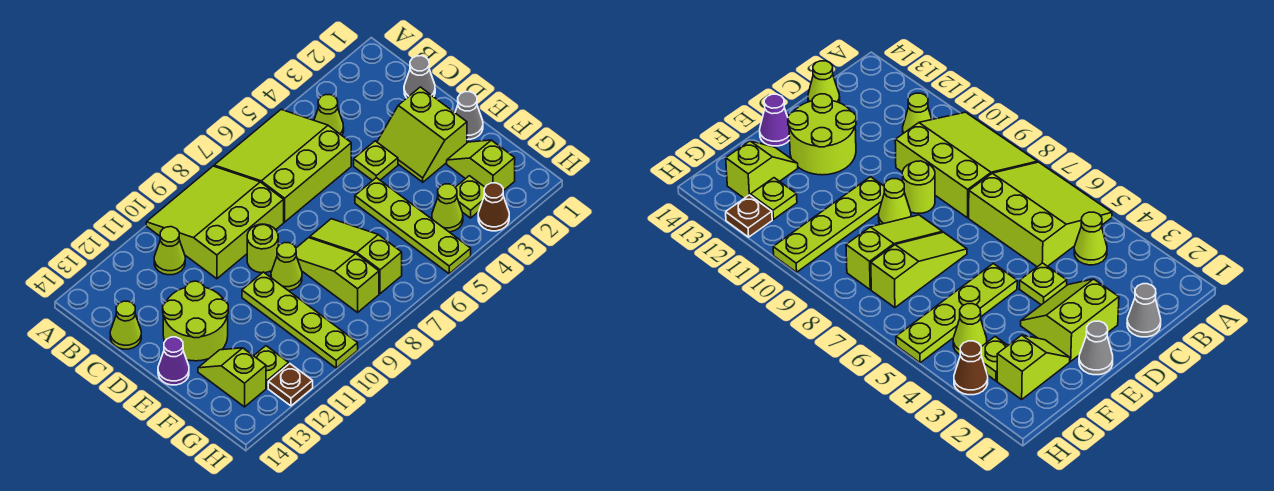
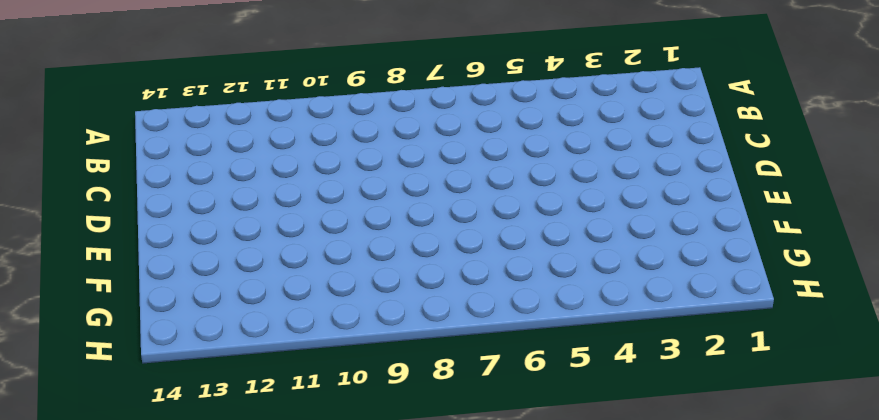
none -> lime 3x3 slope [214,110,351,222]
none -> lime 3x3 slope [146,166,284,279]
none -> lime 1x1 cone [314,95,344,135]

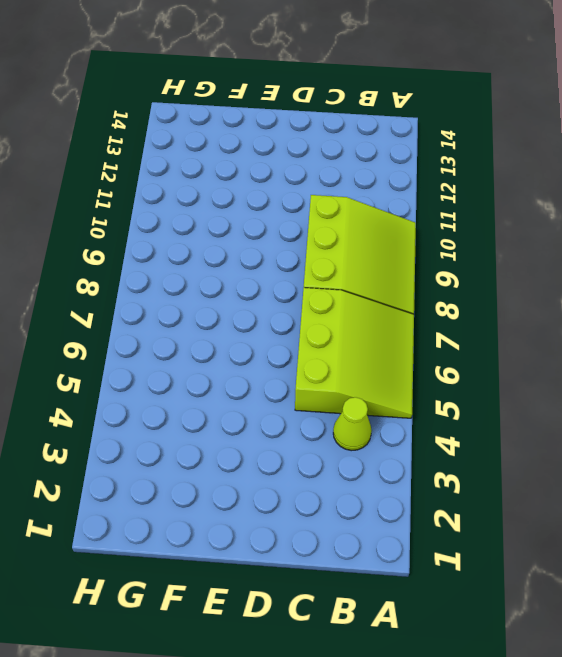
none -> lime 1x1 cone [154,227,185,275]
none -> grey 1x1 cone [404,56,435,98]
none -> lime 1x1 cone [110,301,141,349]

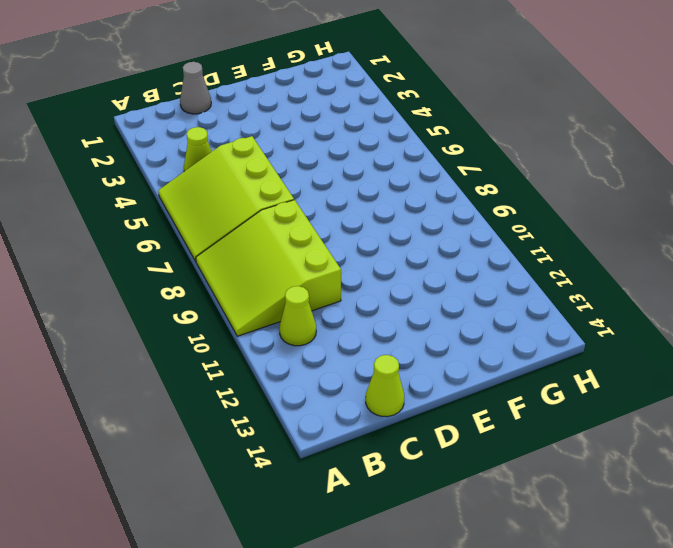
none -> lime 2x2 slope [377,87,467,182]
none -> lime 1x1 plate [354,141,398,181]
none -> lime 1x1 round brick [247,224,278,273]

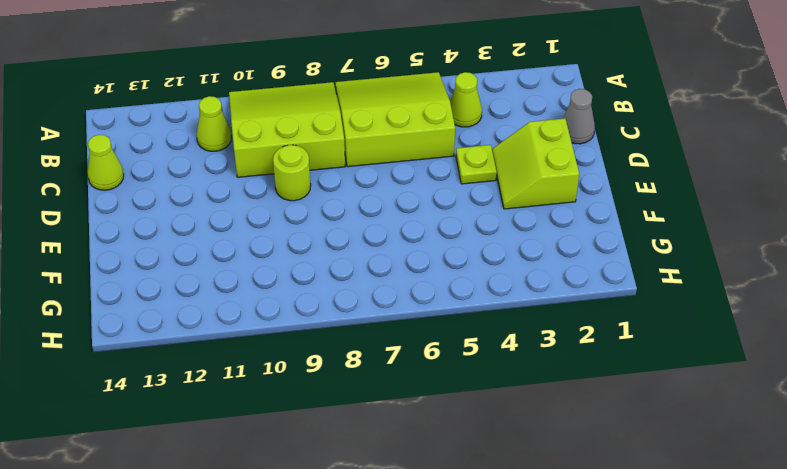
none -> lime 2x2 round brick [163,281,228,361]
none -> grey 1x1 cone [455,92,483,140]
none -> lime 1x4 plate [355,178,471,274]

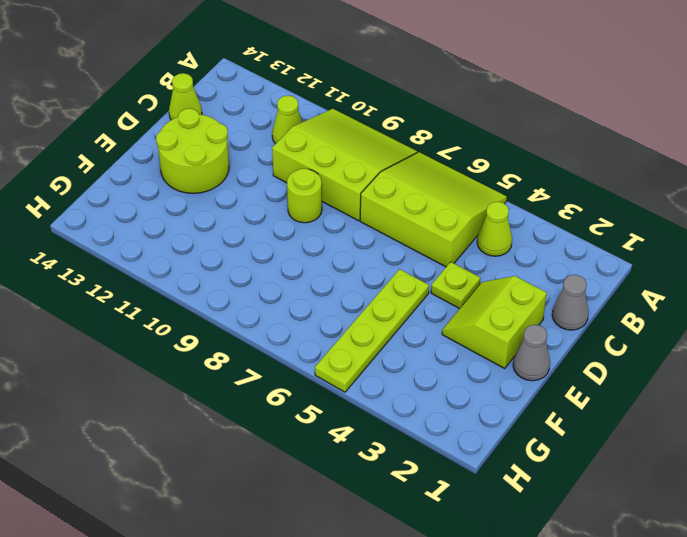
none -> lime 1x3 slope [310,219,402,294]
none -> lime 1x3 slope [296,238,379,312]
none -> lime 1x1 cone [271,243,302,291]

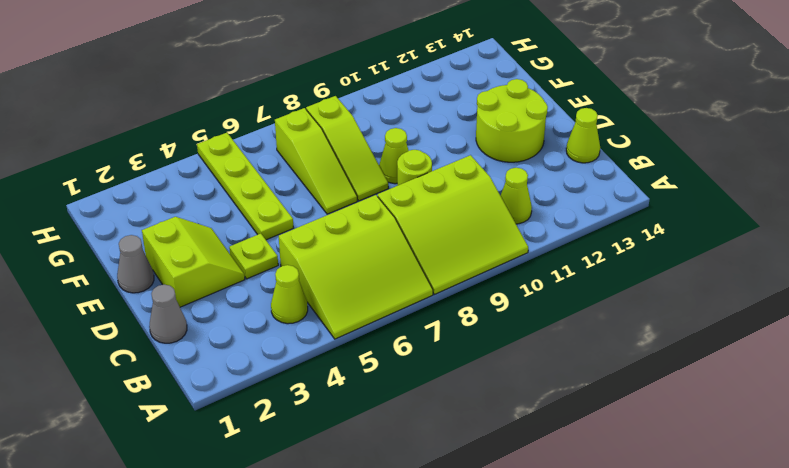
none -> lime 1x4 plate [242,272,358,368]
none -> purple 1x1 cone [158,337,189,385]
none -> lime 1x2 slope [447,140,515,191]

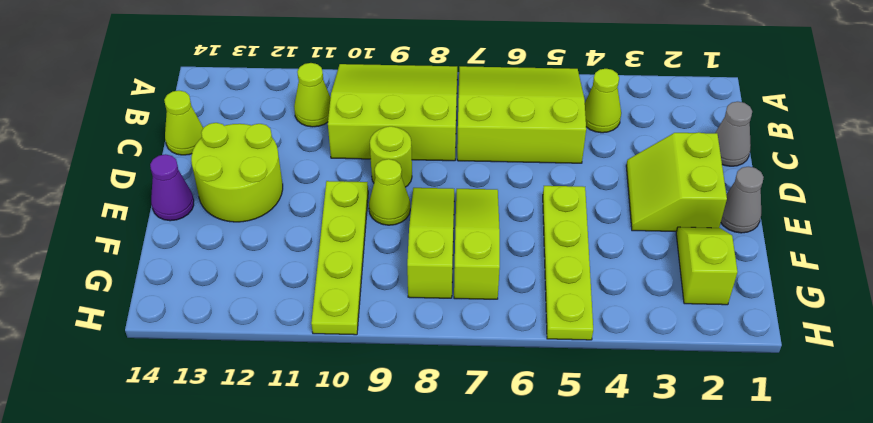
none -> lime 1x1 plate [354,141,398,181]
none -> lime 1x2 slope [198,348,266,407]
none -> lime 1x1 plate [455,176,485,218]

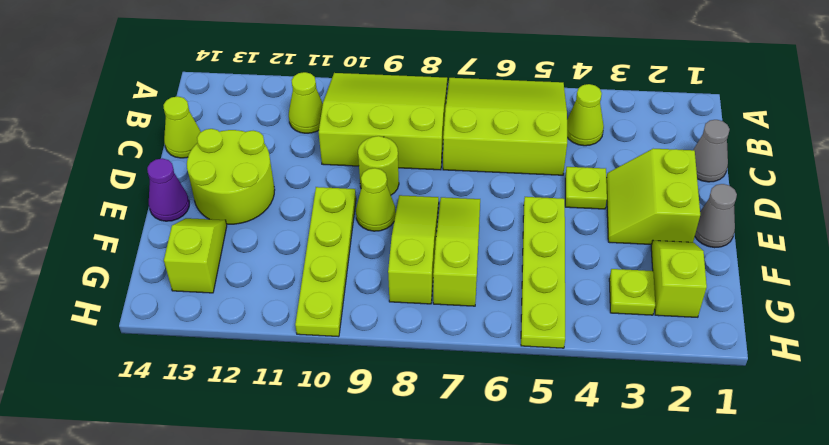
none -> lime 1x1 cone [432,184,463,232]
none -> lime 1x1 plate [254,346,289,388]
none -> brown 1x1 cone [478,183,509,231]

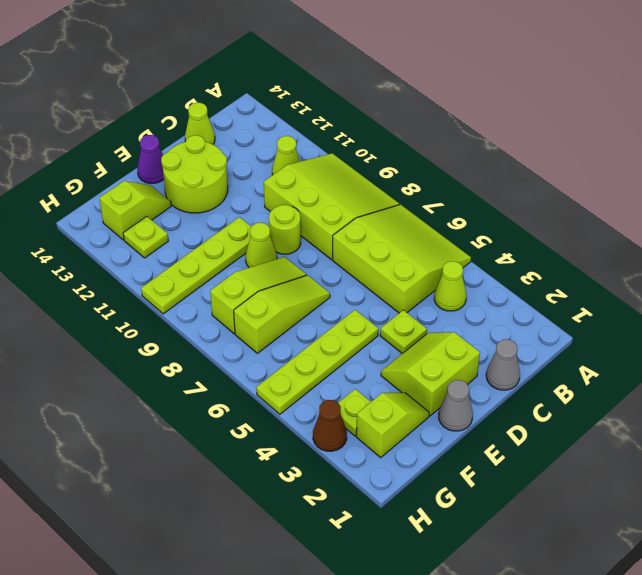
none -> lime 1x1 cone [432,184,463,232]
none -> brown 1x1 plate [268,364,313,406]

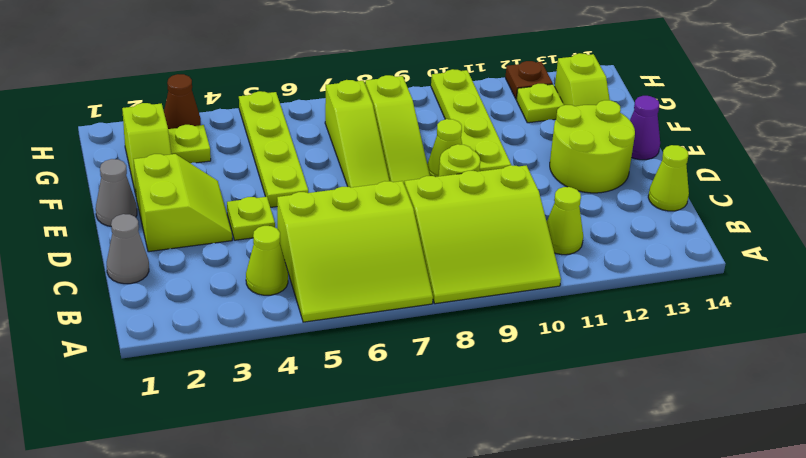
none -> lime 1x1 cone [432,184,463,232]

